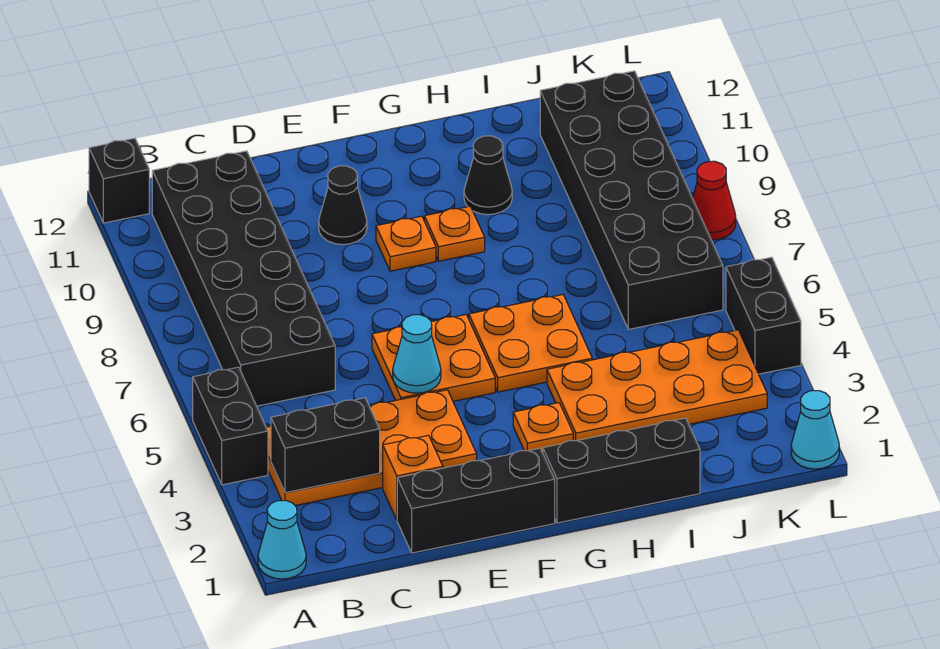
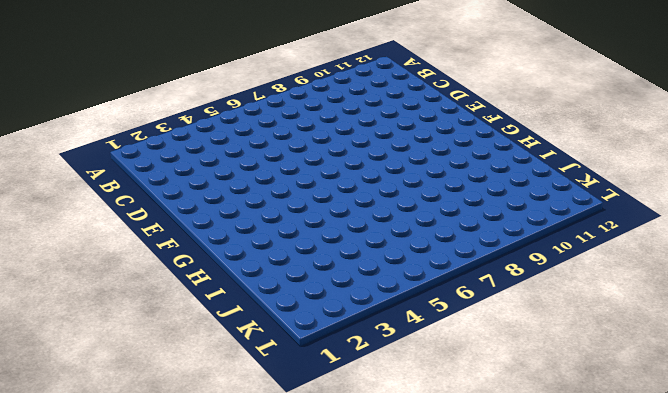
none -> cyan 1x1 cone [258,500,306,579]
none -> black 1x2 brick [193,367,268,485]
none -> black 1x1 brick [89,138,149,223]

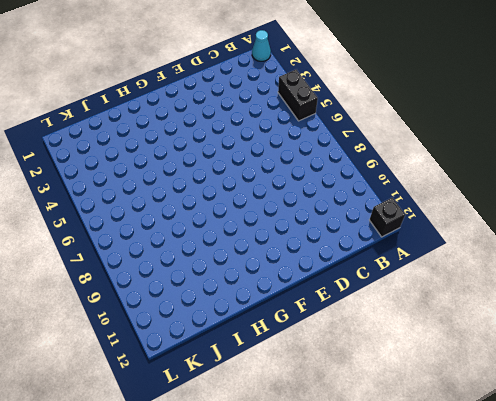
none -> orange 2x4 plate [266,390,477,506]
none -> black 2x6 brick [152,151,335,406]
none -> black 1x3 brick [397,448,555,553]

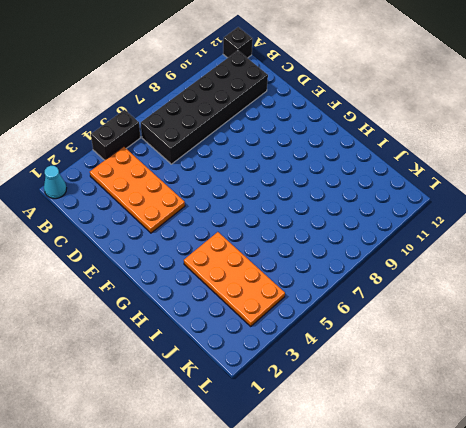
none -> black 1x3 brick [397,448,555,553]
none -> orange 1x1 brick [383,435,443,520]
none -> orange 2x2 plate [372,315,495,401]

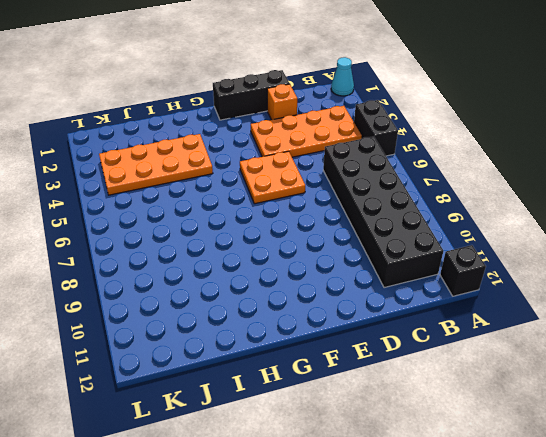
none -> black 1x1 cone [319,166,367,245]
none -> orange 1x1 plate [376,216,436,271]
none -> black 1x3 brick [543,418,700,523]

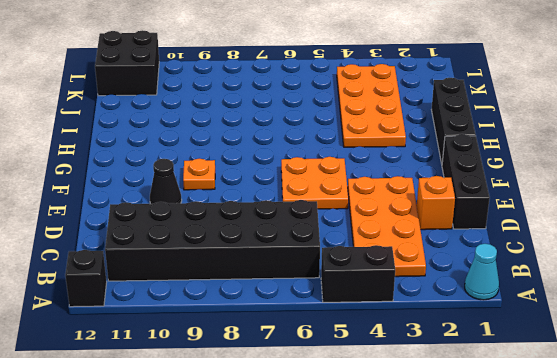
black 2x2 brick [95,30,159,96] -> black 2x6 brick [540,71,723,329]
none -> orange 1x1 plate [513,403,573,452]
none -> orange 2x2 plate [469,295,592,392]
none -> orange 1x1 plate [424,206,485,261]

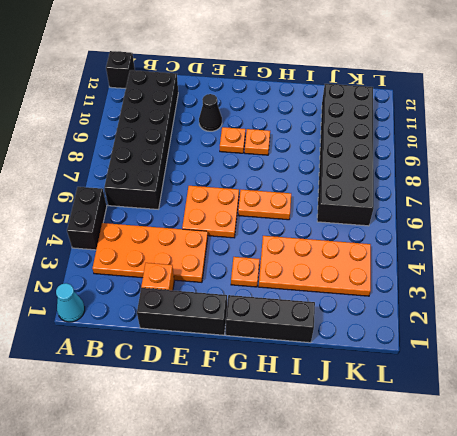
orange 1x2 plate [238,190,291,220] -> orange 2x2 plate [469,295,592,392]
none -> black 1x1 cone [464,136,512,215]
none -> cyan 1x1 cone [791,391,839,469]
none -> black 1x2 brick [726,257,801,374]

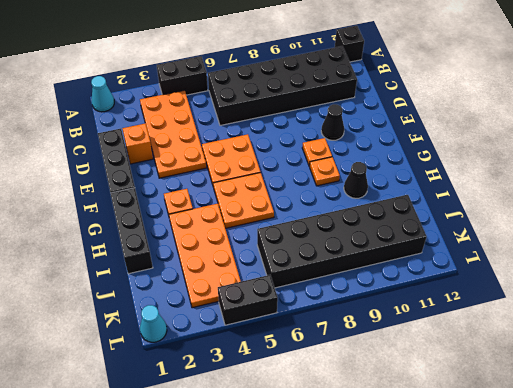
none -> red 1x1 cone [693,161,736,240]
none -> black 1x2 brick [271,398,380,493]
none -> cyan 1x1 cone [393,315,441,393]

